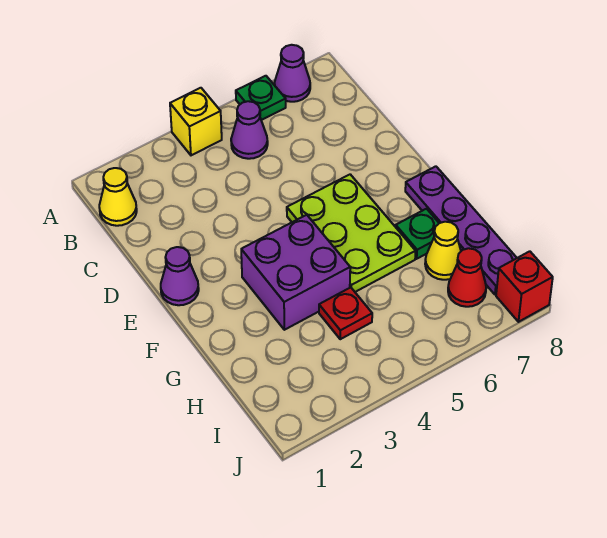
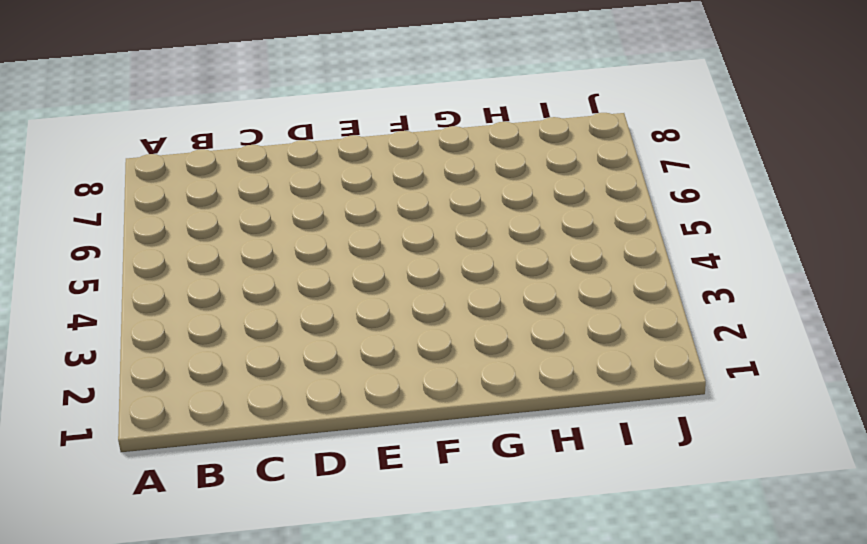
none -> yellow 1x1 brick [170,88,222,155]
none -> green 1x1 plate [236,76,286,120]
none -> purple 1x1 cone [275,45,310,102]

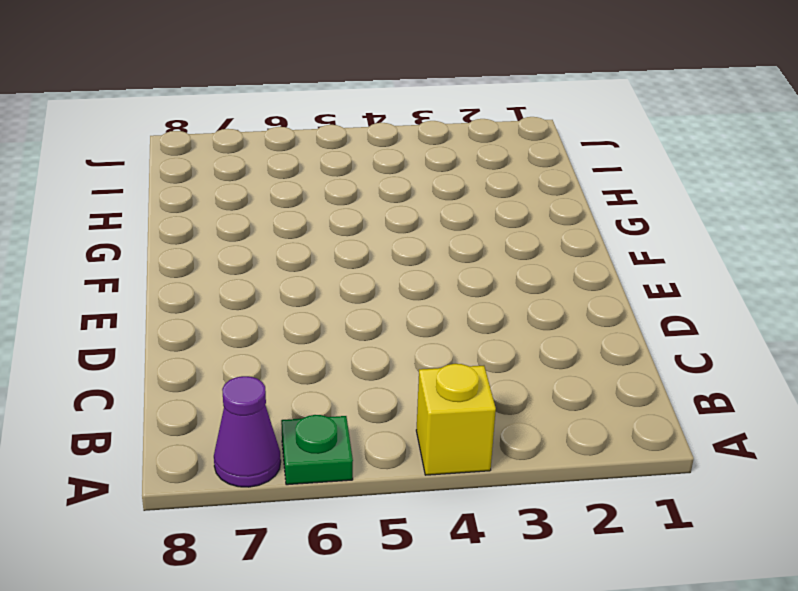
none -> yellow 1x1 cone [99,168,137,226]
none -> purple 1x1 cone [231,101,268,159]
none -> purple 1x1 cone [161,247,199,305]

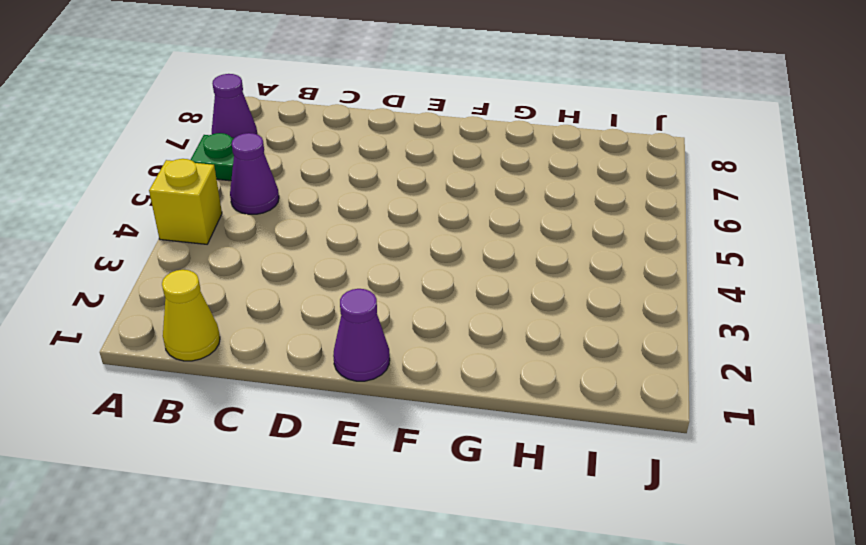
none -> lime 2x3 plate [287,174,416,292]
none -> purple 2x2 brick [241,215,350,330]
none -> purple 1x4 plate [405,166,517,295]

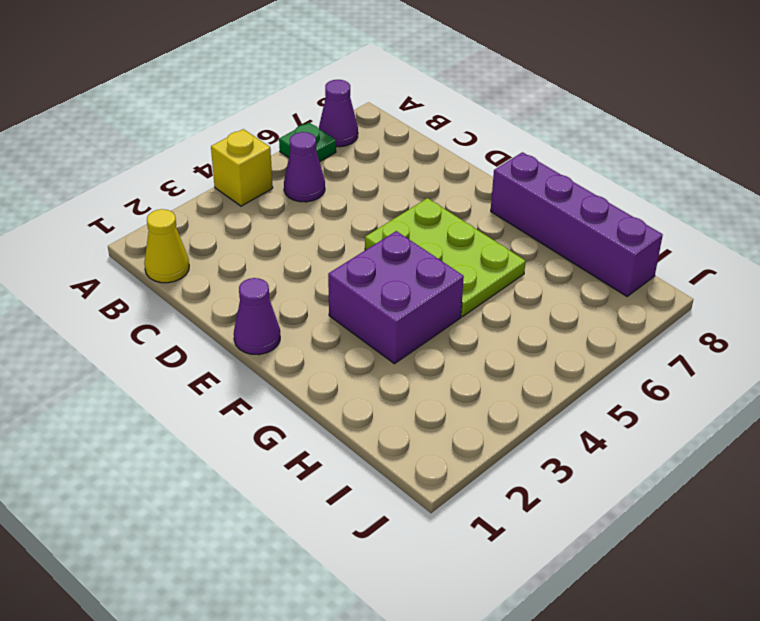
purple 1x4 brick [491,152,663,296] -> purple 1x4 plate [405,166,517,295]
none -> green 1x1 plate [396,209,439,259]
none -> red 1x1 plate [319,287,372,339]
none -> yellow 1x1 cone [425,222,461,280]

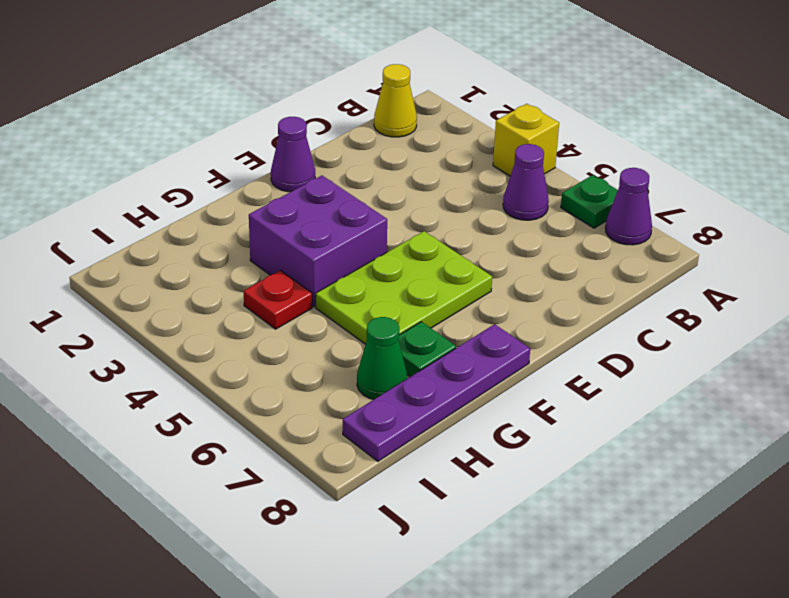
green 1x1 cone [357,317,407,400] -> yellow 1x1 cone [425,222,461,280]
none -> red 1x1 cone [448,248,486,307]
none -> red 1x1 brick [496,251,553,322]

